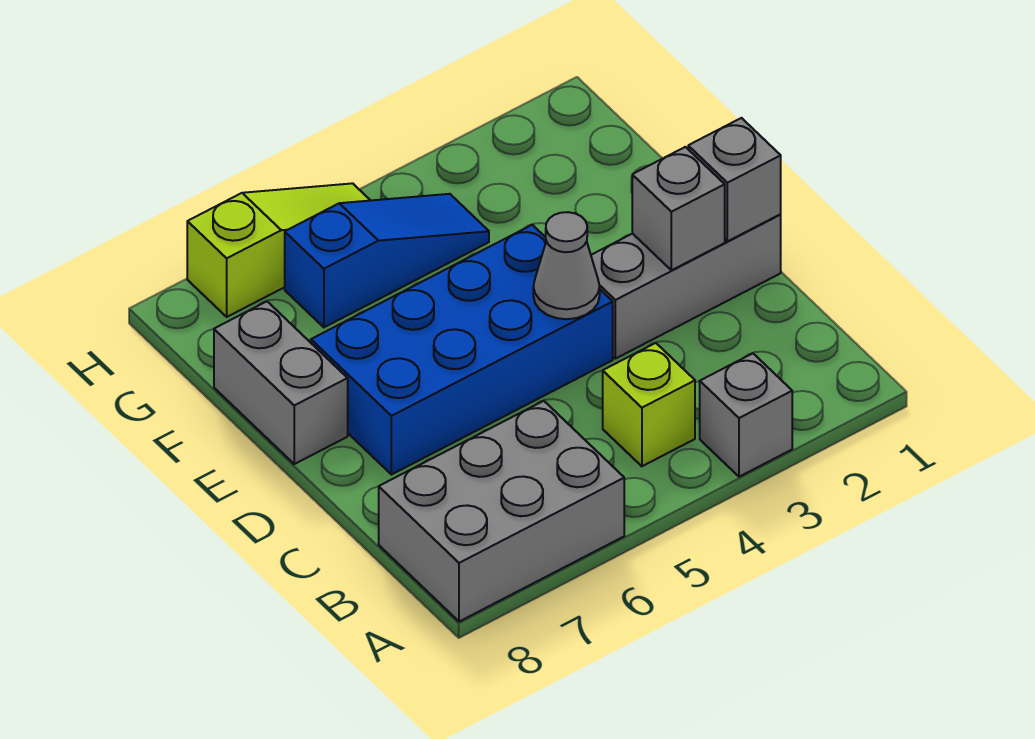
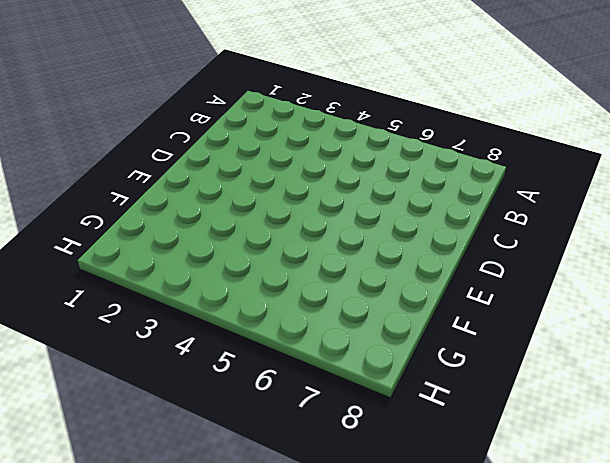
none -> grey 1x1 brick [700,354,792,477]
none -> grey 2x3 brick [379,401,624,622]

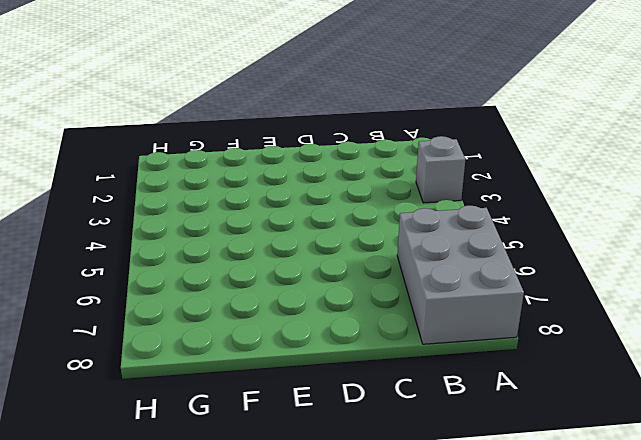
none -> lime 1x1 brick [603,343,695,466]
none -> grey 1x3 brick [591,215,781,359]

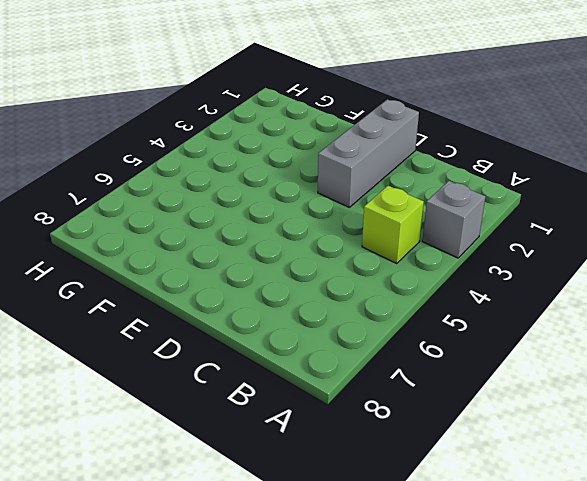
none -> grey 2x3 brick [379,401,624,622]
none -> blue 2x4 brick [311,225,613,475]

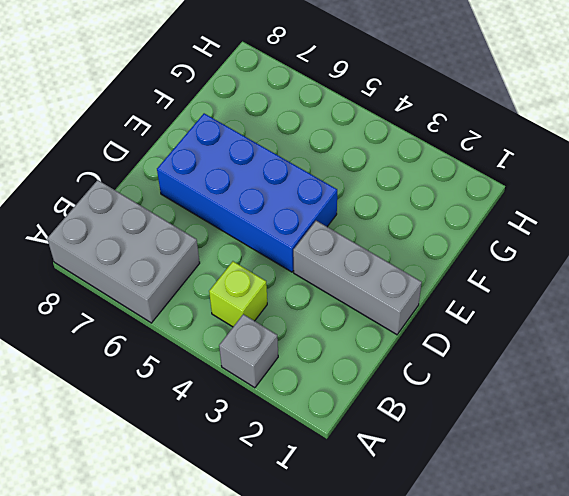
none -> grey 1x2 brick [214,302,348,464]
none -> blue 1x3 slope [285,194,489,327]

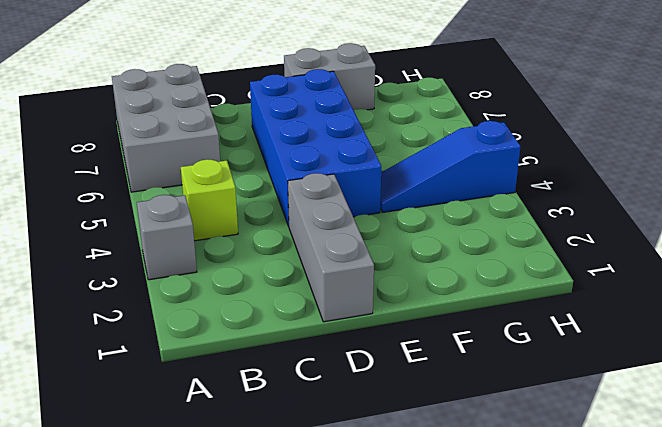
blue 1x3 slope [380,121,521,213] -> blue 1x3 slope turned to [285,194,489,327]
none -> lime 1x3 slope [187,183,371,317]
none -> grey 1x1 brick [688,118,781,241]

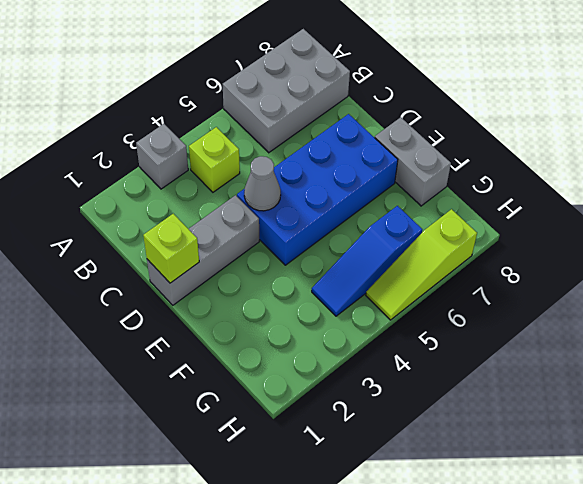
lime 1x1 brick [143,214,199,283] -> grey 1x1 brick [688,118,781,241]
none -> grey 1x1 brick [632,147,725,270]

